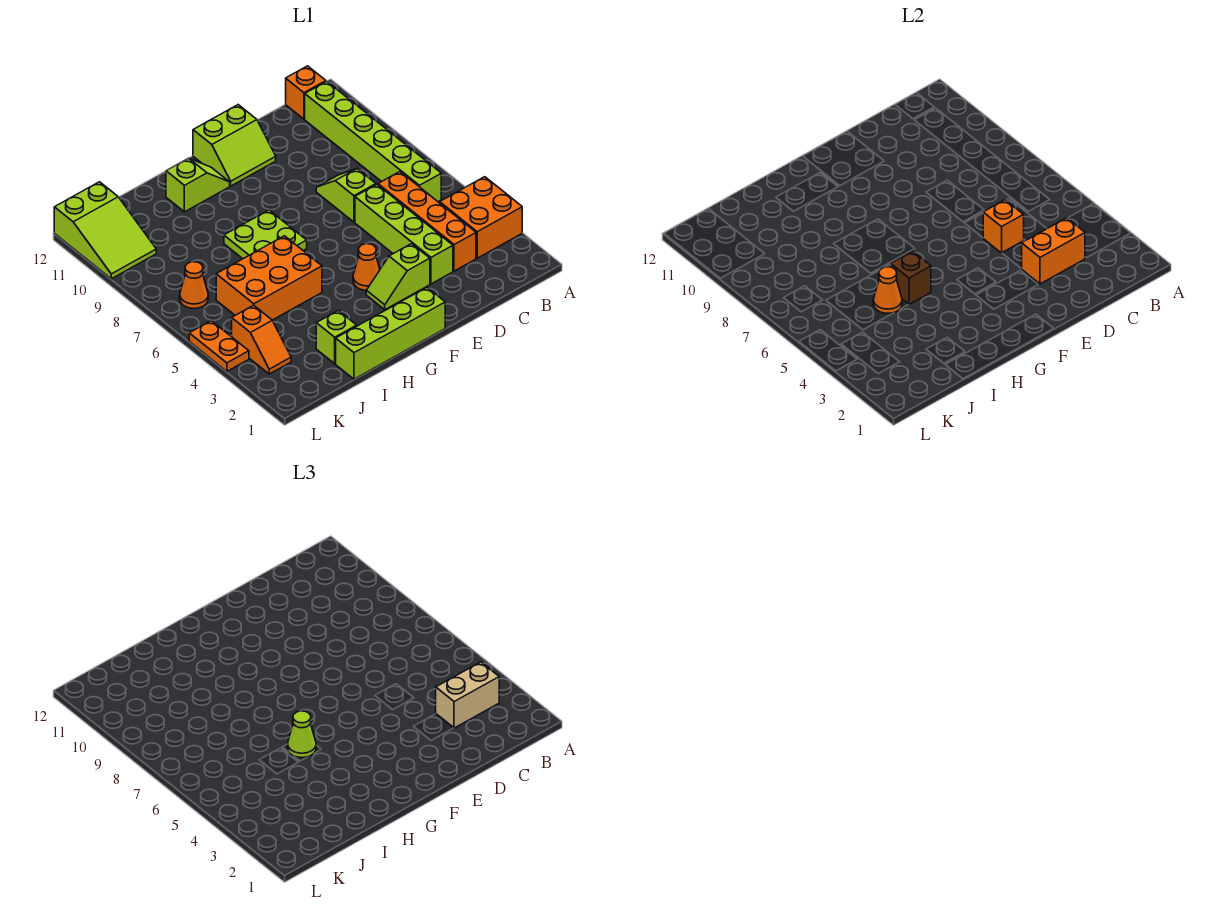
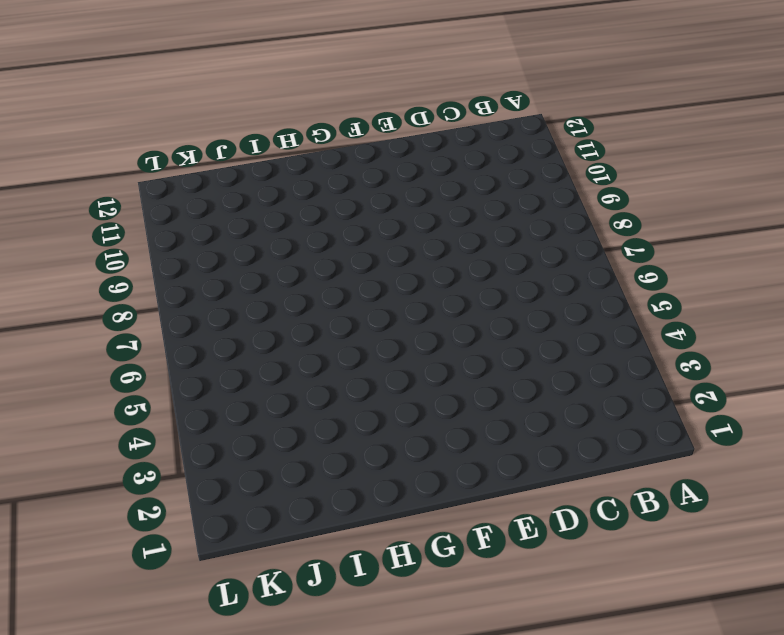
none -> orange 2x2 brick [440,177,522,258]
none -> lime 1x6 brick [305,81,441,201]
none -> orange 1x1 brick [286,66,326,119]

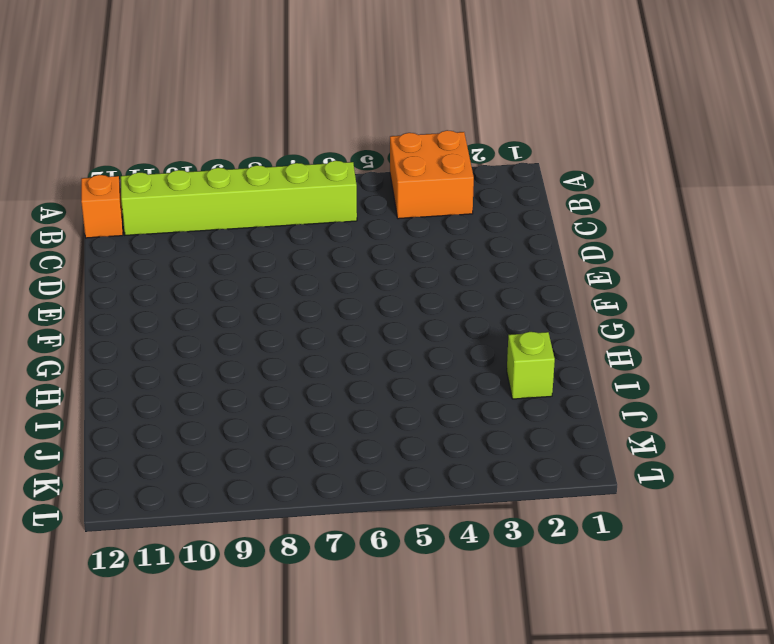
none -> orange 1x4 brick [378,172,476,271]
none -> lime 1x4 brick [355,184,453,284]
none -> lime 1x2 slope [316,169,376,222]

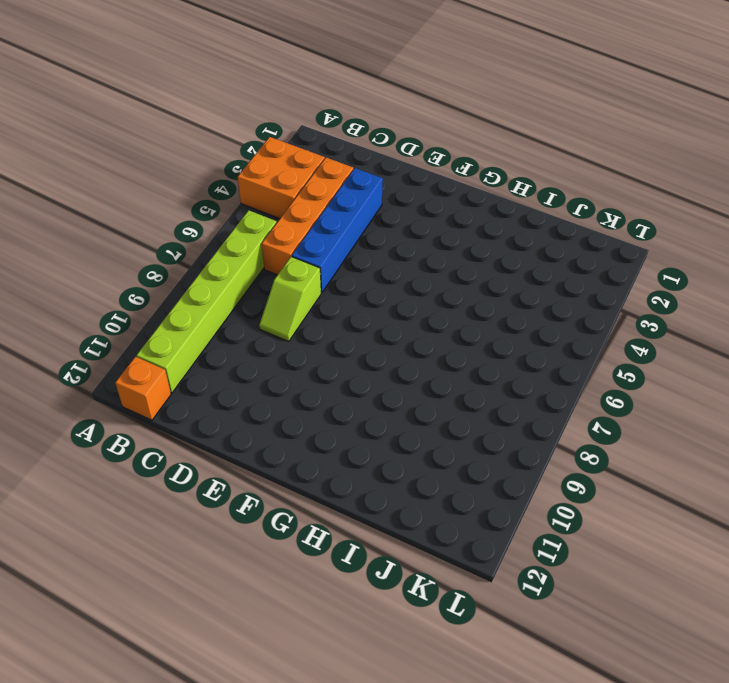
blue 1x4 brick [292,168,383,293] -> lime 1x4 brick [355,184,453,284]
none -> lime 1x2 slope [366,244,430,310]
none -> lime 2x2 slope [193,105,276,186]
none -> lime 1x4 brick [336,288,445,379]

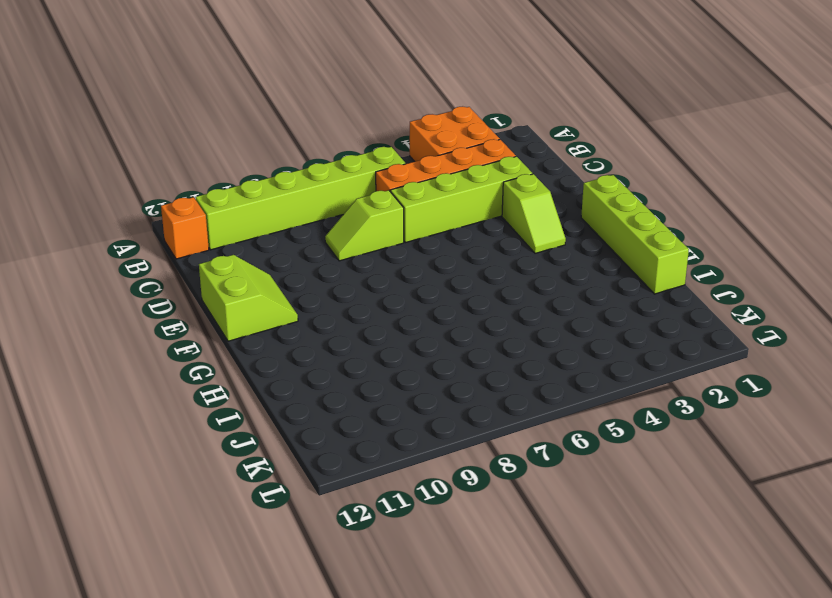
none -> orange 1x1 cone [353,244,380,290]
none -> lime 2x2 plate [224,210,307,259]
none -> lime 1x2 slope [166,158,230,212]

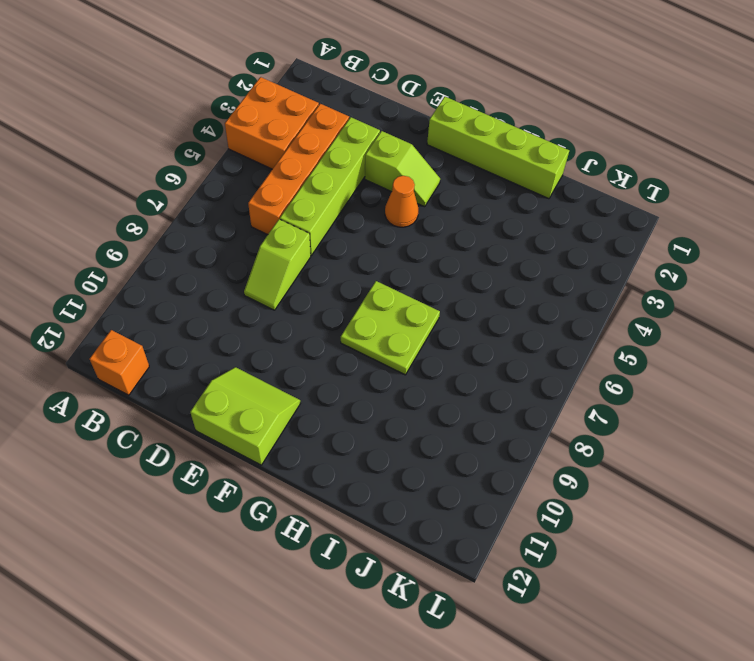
none -> lime 1x6 brick [305,81,441,201]
none -> lime 1x2 slope [166,158,230,212]
none -> orange 2x3 brick [216,236,322,320]

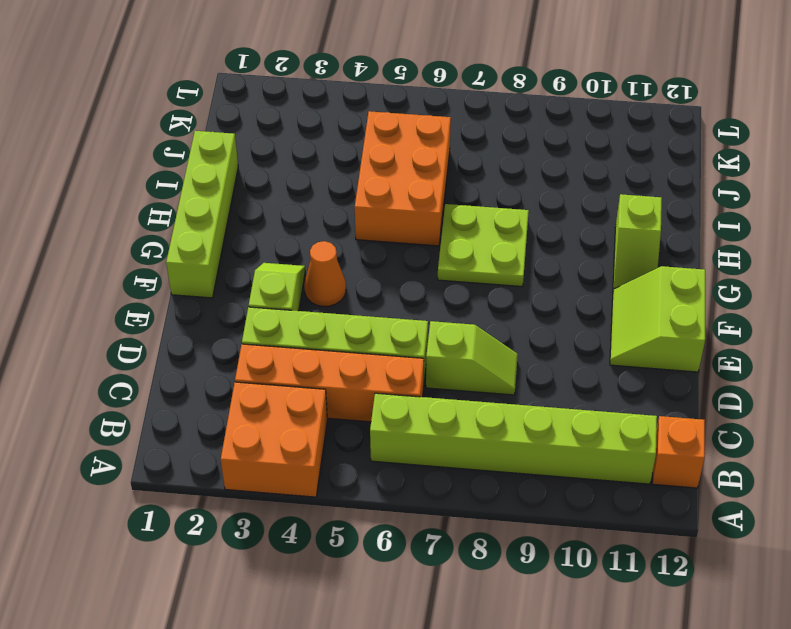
none -> lime 1x1 brick [316,311,357,364]
none -> orange 1x2 slope [232,305,291,374]
none -> orange 1x1 cone [180,262,208,309]

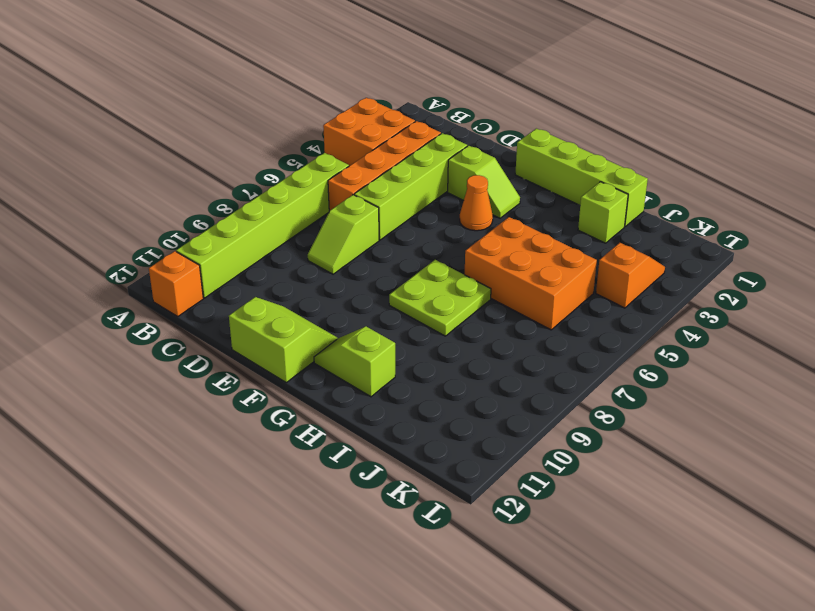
none -> orange 1x1 cone [180,262,208,309]
none -> lime 2x3 slope [54,182,156,279]
none -> orange 1x2 plate [189,321,249,371]

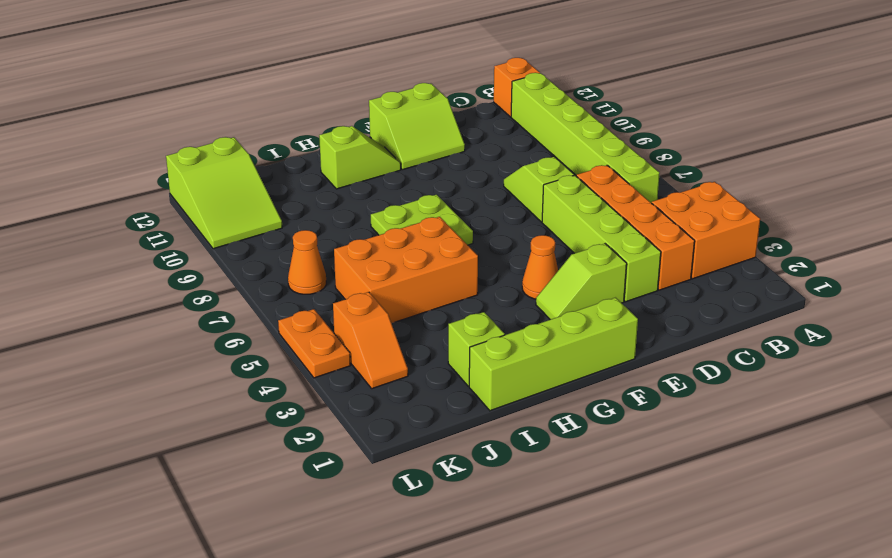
none -> orange 1x2 brick [1022,218,1085,284]
none -> orange 1x1 brick [983,200,1024,253]
none -> brown 1x1 brick [891,251,931,304]

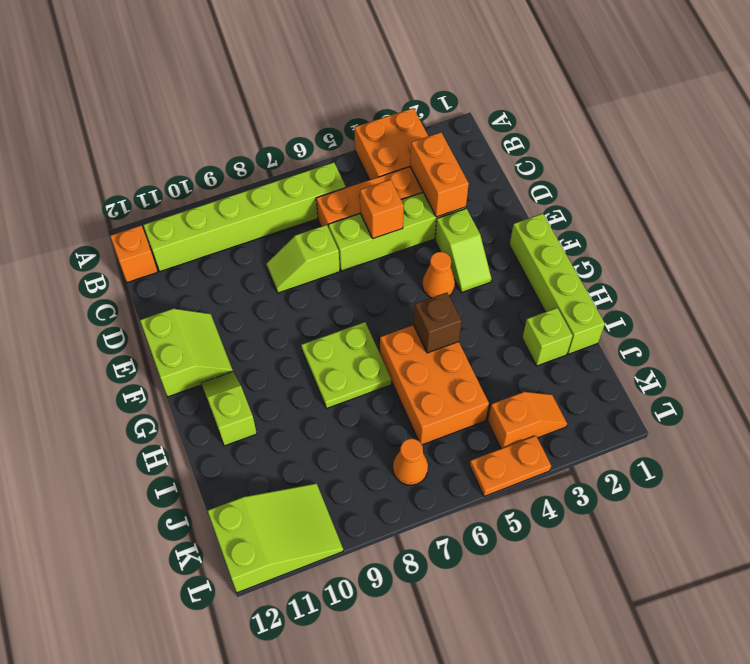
none -> orange 1x1 cone [873,267,902,313]
none -> tan 1x2 brick [436,662,499,728]
none -> lime 1x1 cone [288,711,316,758]

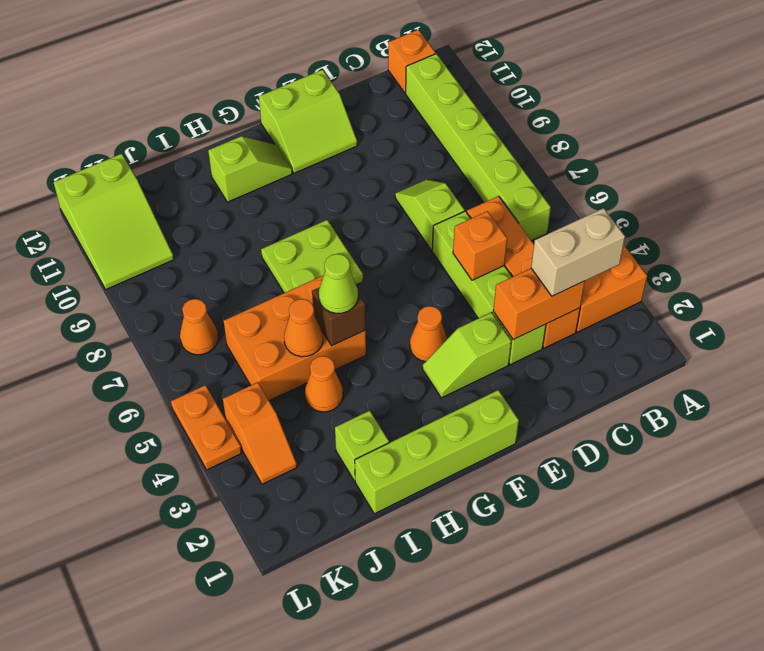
orange 1x1 cone [305,356,343,412] -> none

